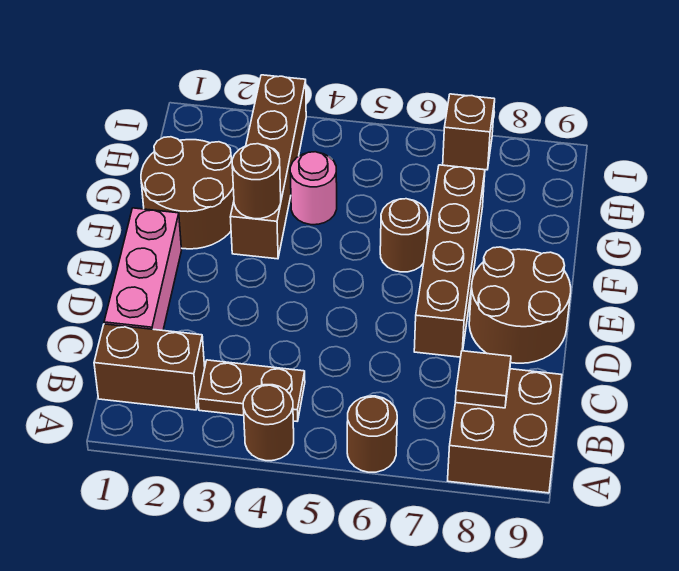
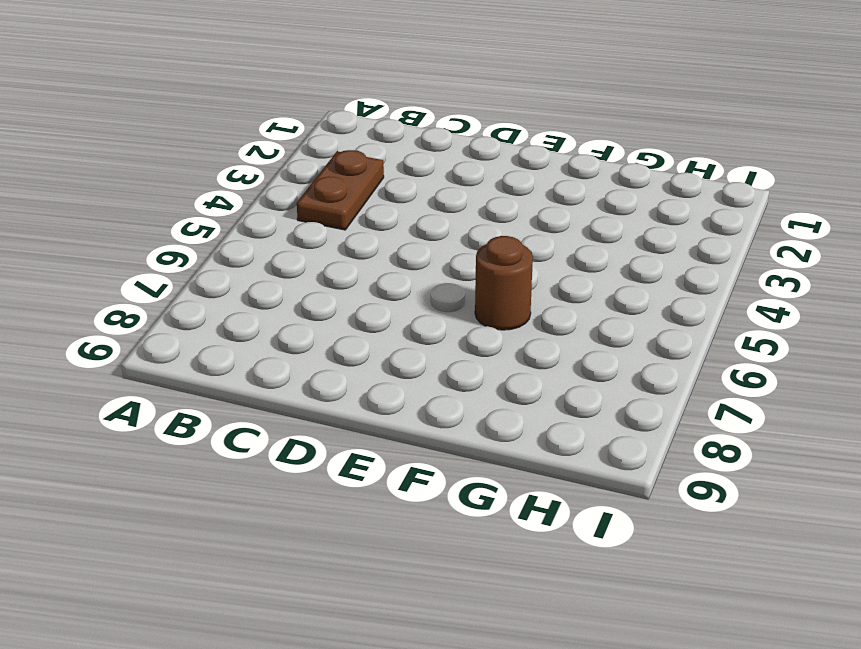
none -> brown 1x1 round brick [243,385,294,461]
none -> brown 1x1 round brick [347,396,397,472]
none -> brown 2x2 brick [448,369,562,493]

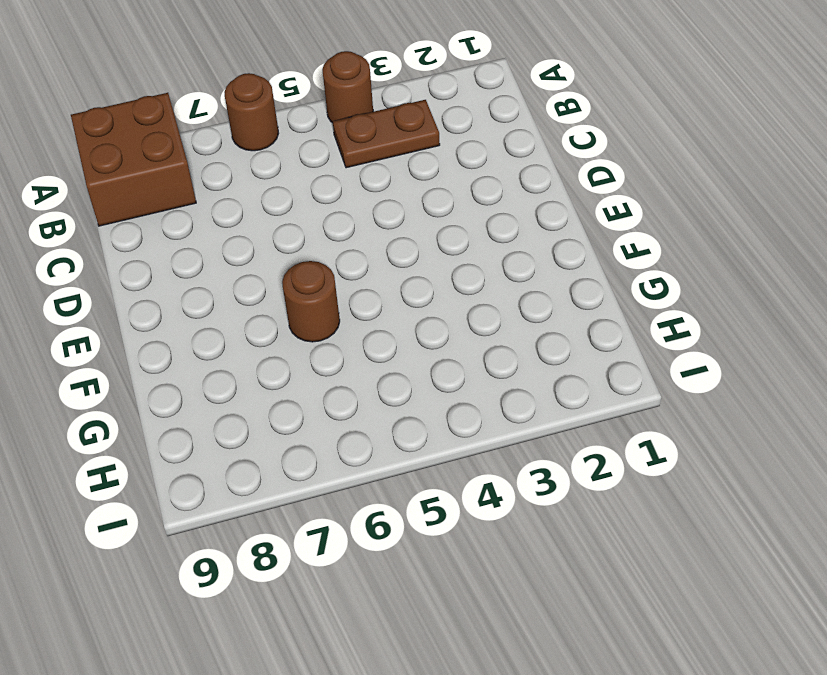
none -> brown 1x2 brick [94,324,205,410]
none -> pink 1x3 brick [104,208,182,330]
none -> brown 1x4 brick [414,165,485,357]

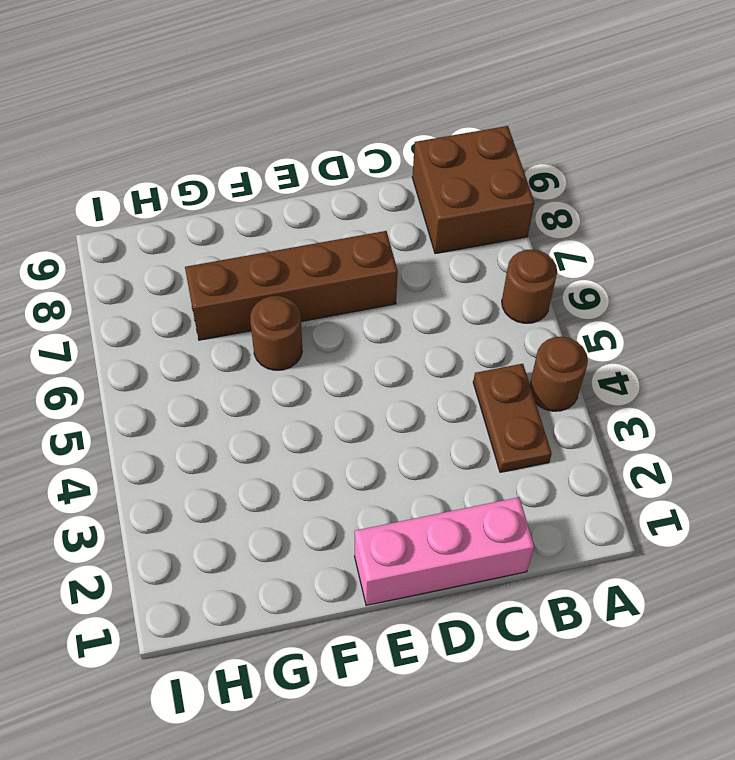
none -> brown 1x2 brick [94,324,205,410]
none -> brown 2x2 round brick [469,247,571,363]
none -> brown 2x2 round brick [141,137,234,249]

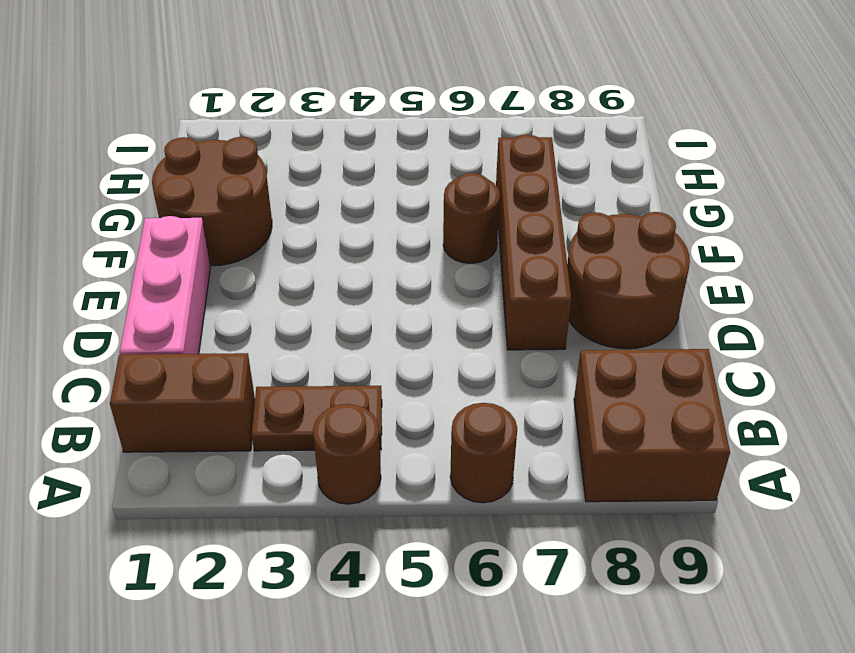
none -> brown 1x4 brick [230,75,306,259]
none -> pink 1x1 round brick [290,152,337,225]
none -> brown 1x1 brick [443,94,495,170]

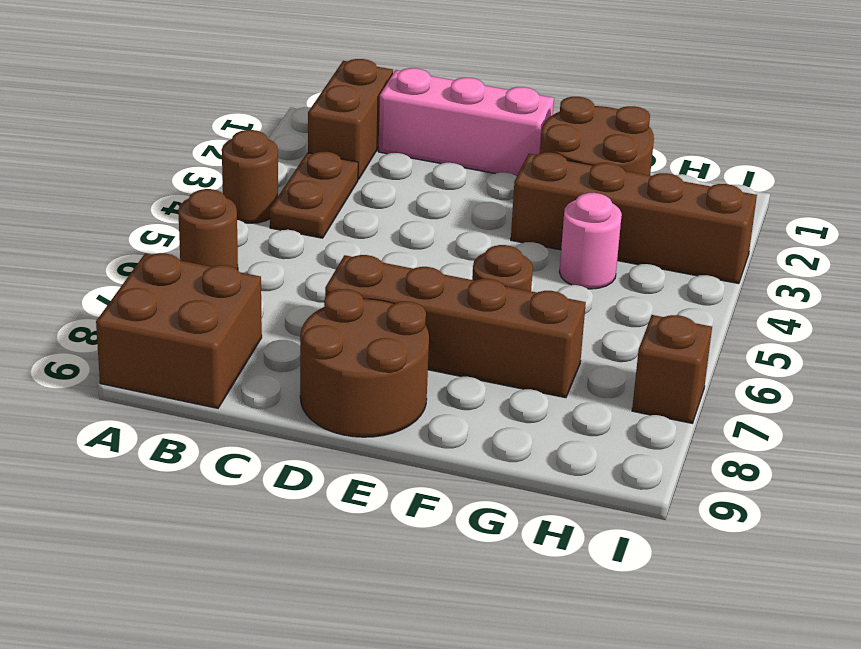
none -> brown 1x1 tile [455,351,511,408]
none -> brown 1x1 round brick [232,144,281,219]

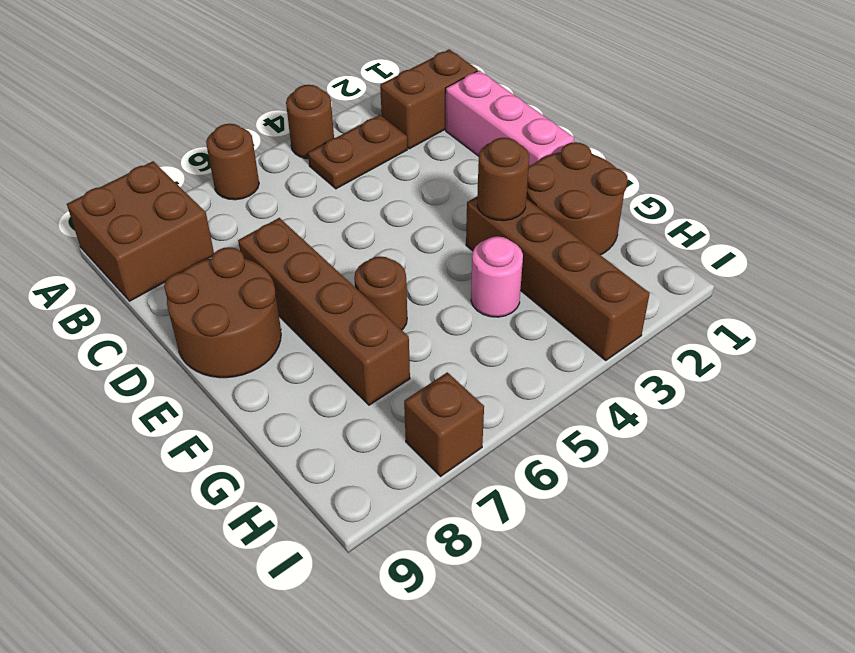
none -> brown 1x1 tile [455,351,511,408]

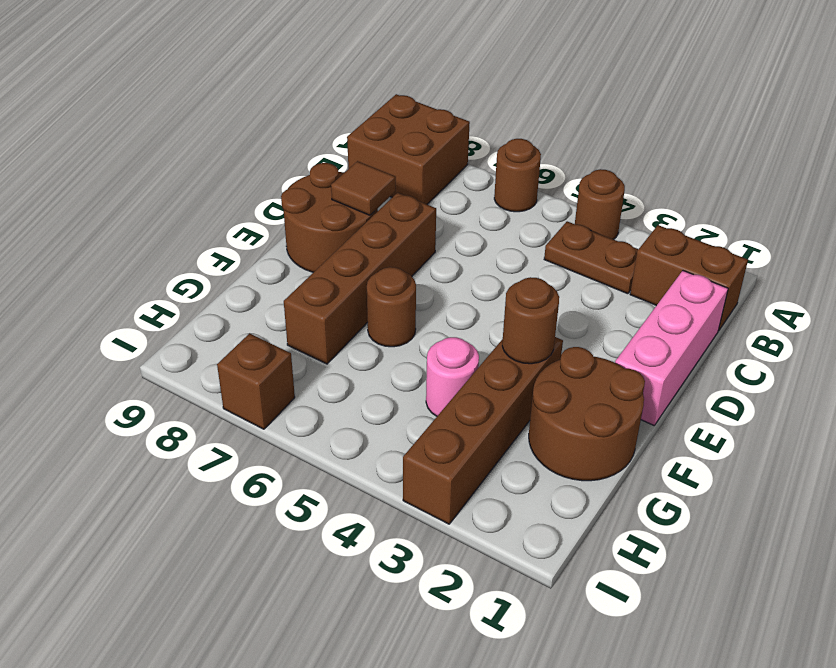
brown 1x1 tile [331,161,396,215] -> brown 1x1 tile moved to [455,351,511,408]

